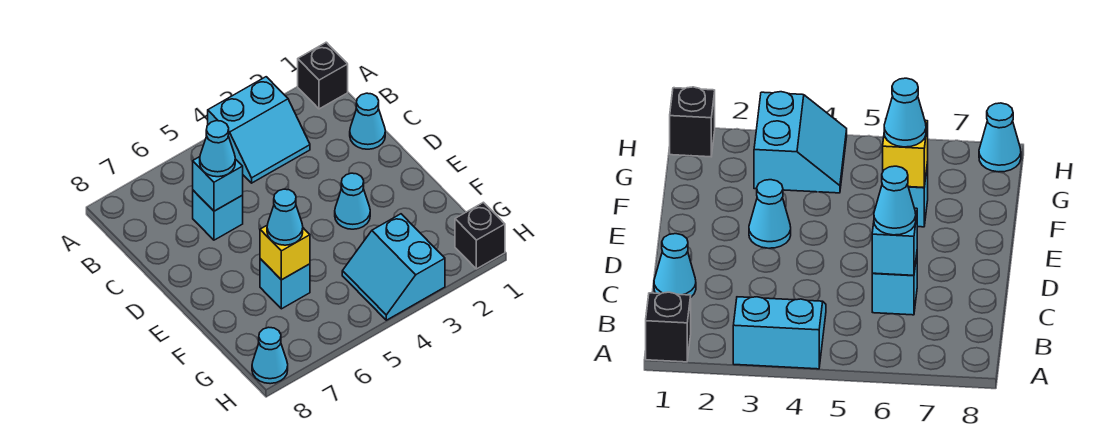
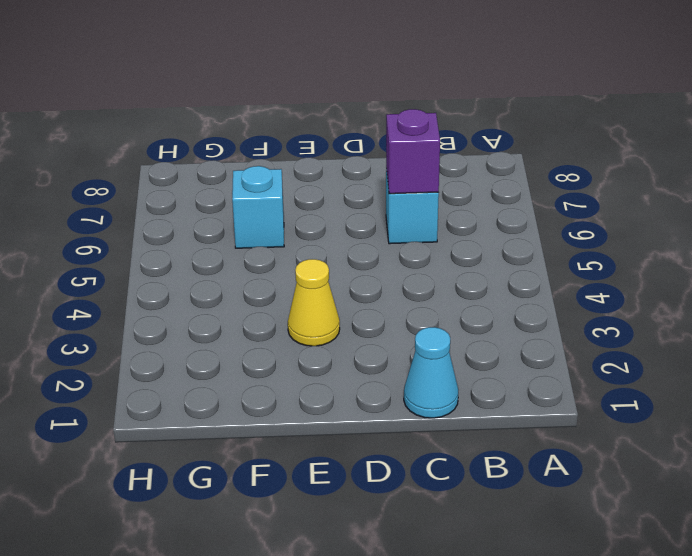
purple 1x1 brick [386,109,440,194] -> cyan 1x1 brick [193,157,243,211]
yellow 1x1 cone [288,259,340,346] -> cyan 1x1 cone [335,173,370,229]
none -> black 1x1 brick [298,42,348,109]
none -> cyan 2x2 slope [208,77,310,183]
none -> cyan 2x2 slope [342,214,445,320]

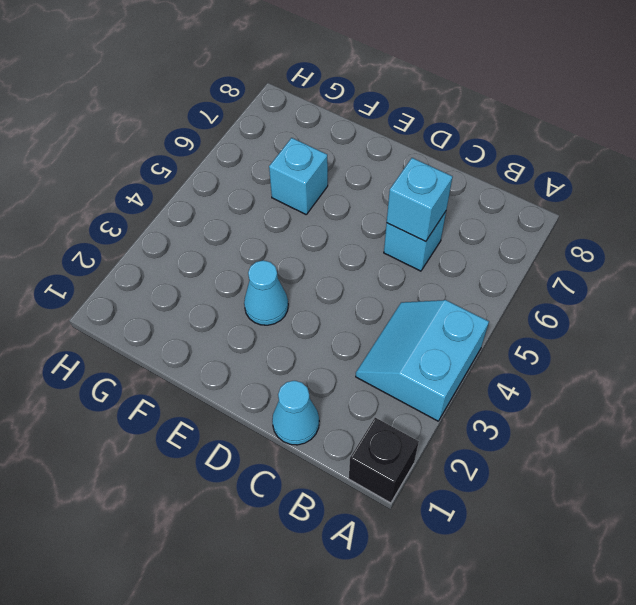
none -> cyan 2x2 slope [342,214,445,320]
none -> black 1x1 brick [455,202,505,269]
none -> cyan 1x1 cone [252,327,288,384]

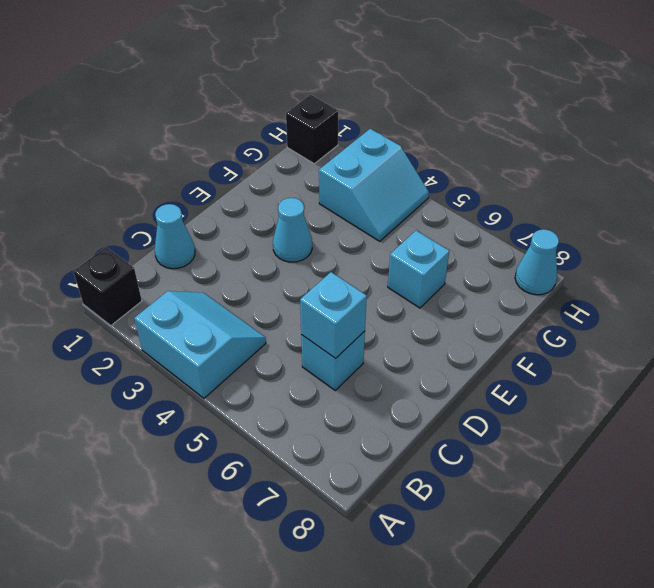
none -> yellow 1x1 brick [260,226,310,280]
none -> cyan 1x1 cone [200,121,235,177]
none -> cyan 1x1 cone [267,189,303,245]

